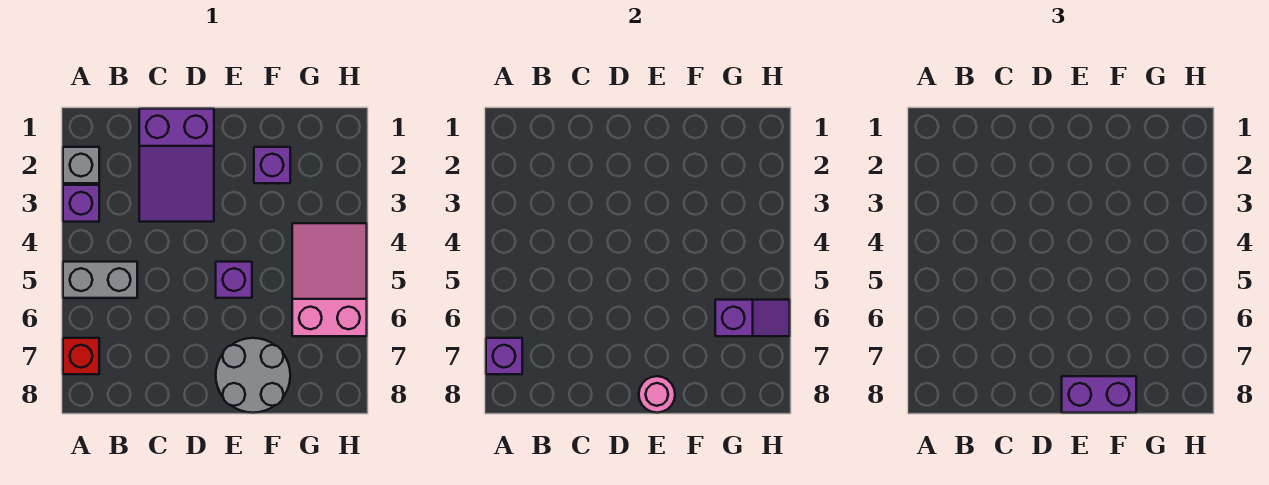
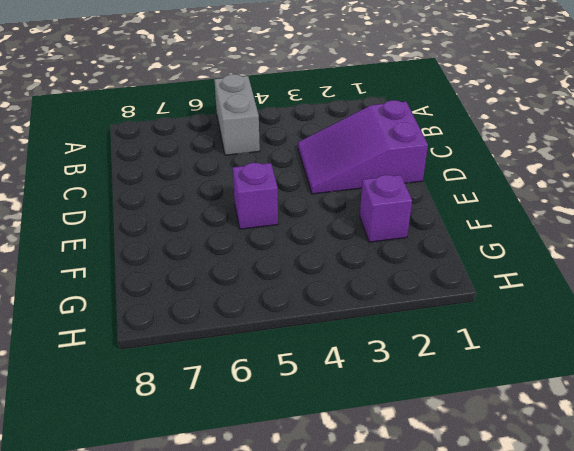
none -> grey 1x1 brick [63,147,99,183]
none -> purple 1x1 brick [63,185,99,222]
none -> red 1x1 brick [63,338,99,374]

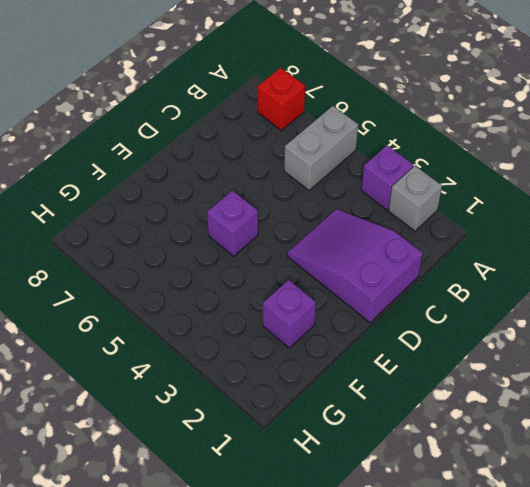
none -> grey 2x2 round brick [216,338,290,413]
none -> pink 2x3 slope [292,223,367,336]
none -> purple 1x1 brick [486,338,522,374]

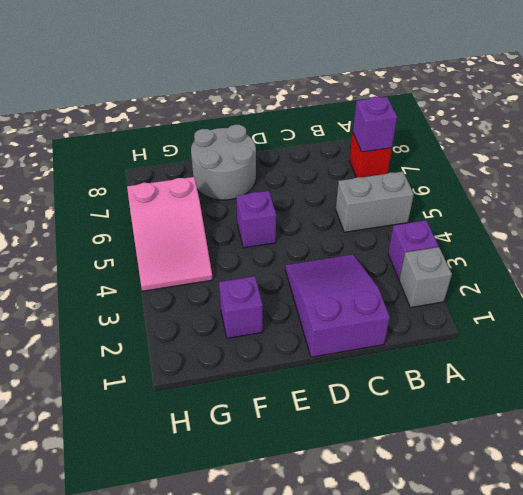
none -> pink 1x1 round brick [639,376,675,413]
none -> purple 1x2 slope [715,300,790,336]
none -> purple 1x2 brick [1062,376,1136,413]

